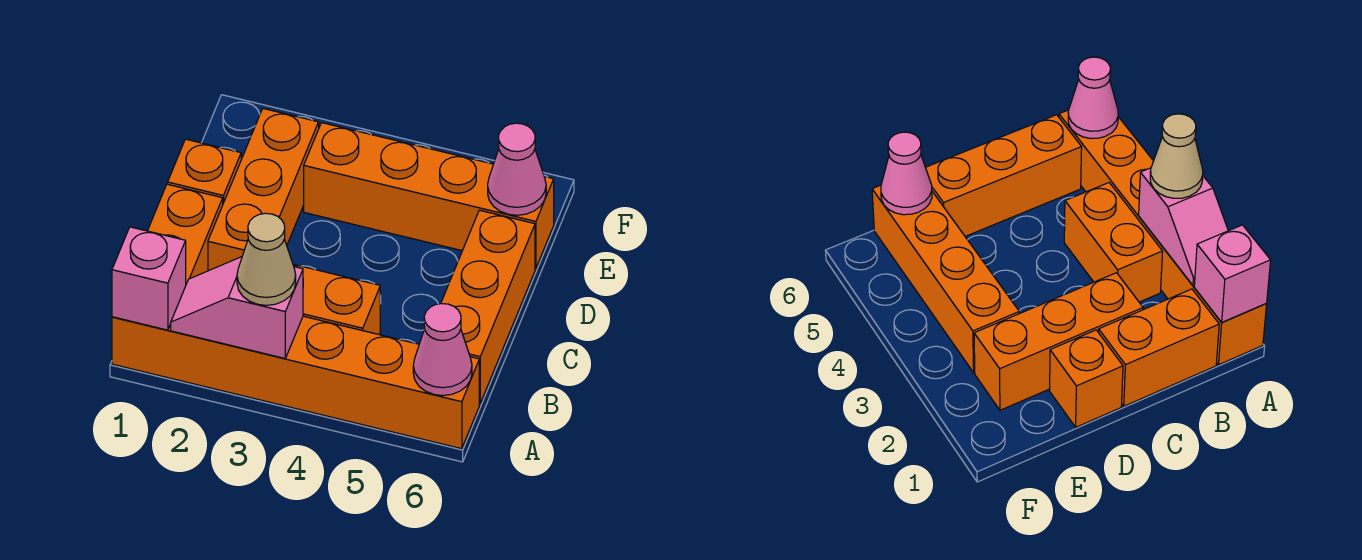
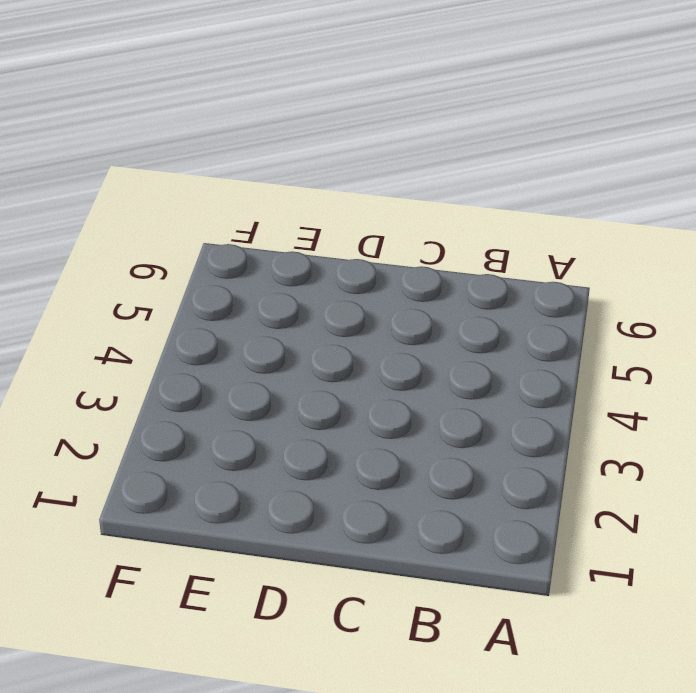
none -> orange 1x6 brick [112,316,479,449]
none -> orange 1x2 brick [148,184,223,284]
none -> orange 1x2 brick [293,264,380,335]

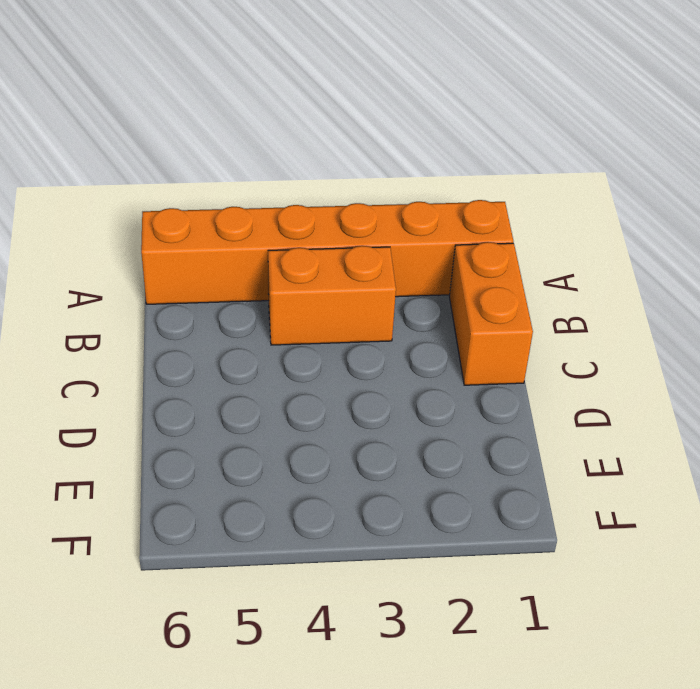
none -> orange 1x3 brick [441,210,535,404]
none -> orange 1x3 brick [208,109,319,271]
none -> orange 1x1 brick [168,139,241,203]

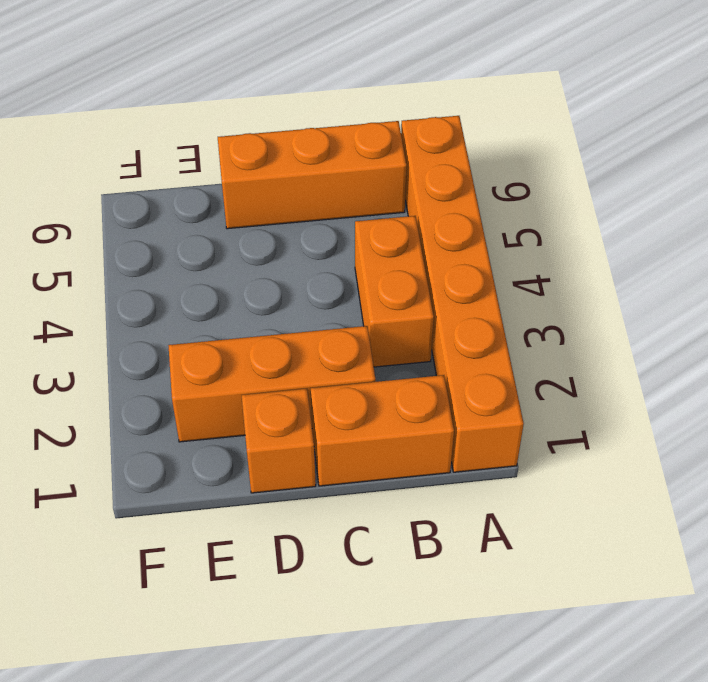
none -> orange 1x4 brick [304,123,554,268]
none -> pink 1x1 brick [112,227,186,330]
none -> pink 1x2 slope [171,257,303,358]

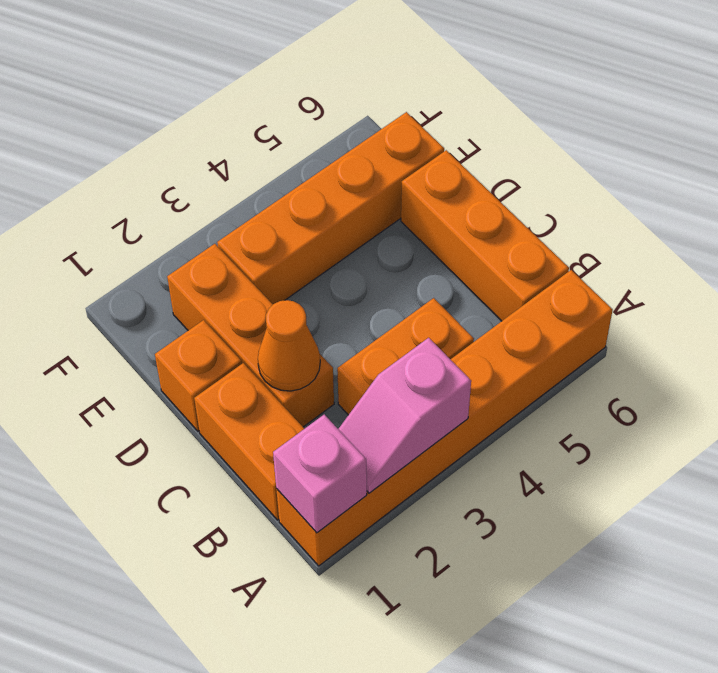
orange 1x1 cone [258,300,320,391] -> none
none -> pink 1x1 cone [413,304,472,396]
none -> pink 1x1 cone [488,123,546,215]
none -> tan 1x1 cone [237,213,296,305]

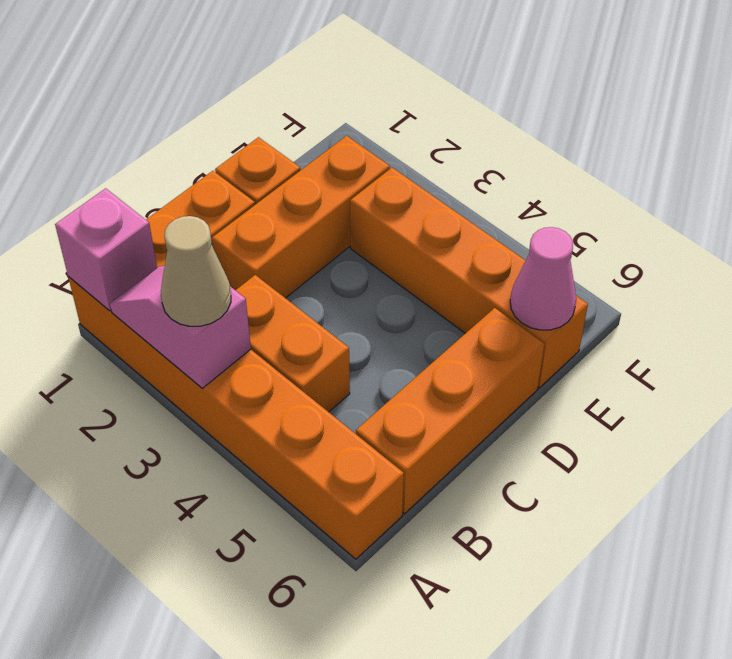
none -> pink 1x1 cone [413,304,472,396]

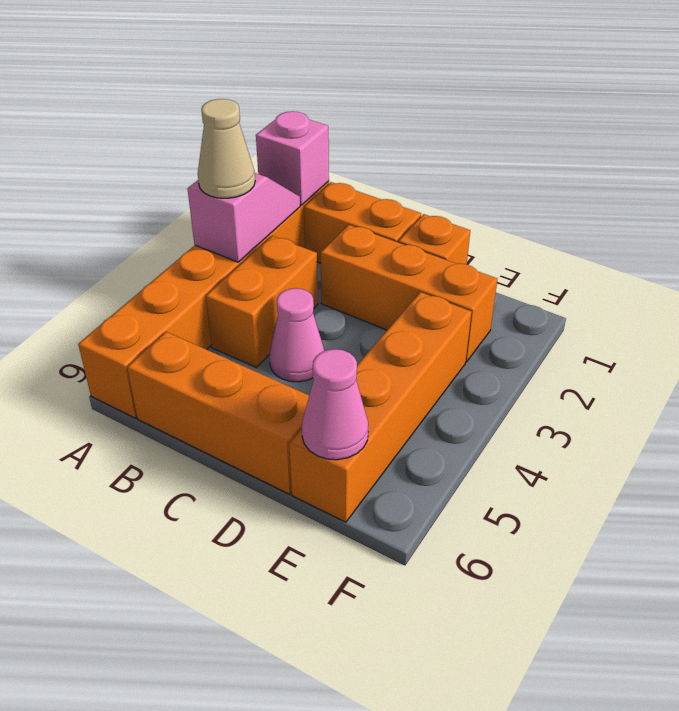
pink 1x1 cone [269,288,324,382] -> pink 1x1 cone moved to [413,304,472,396]

